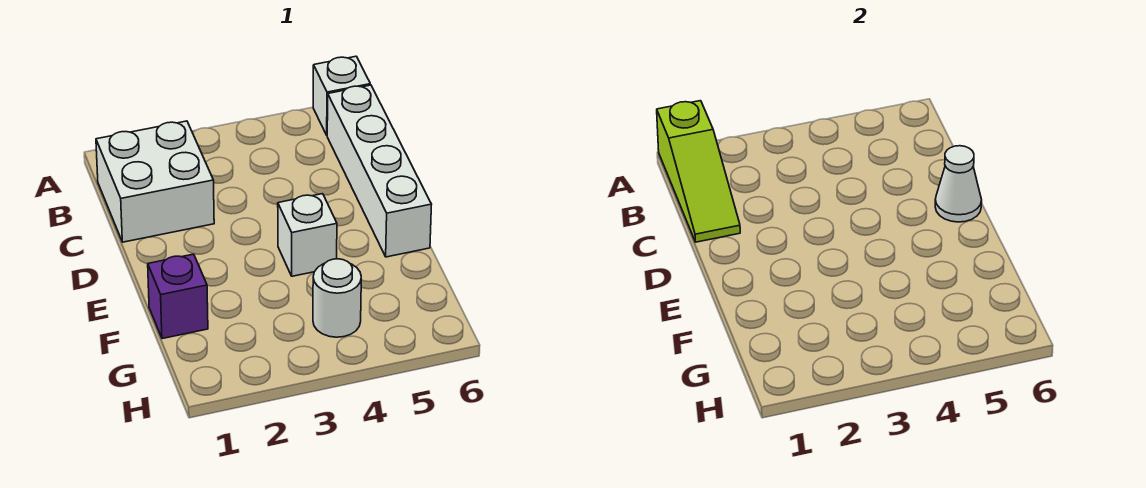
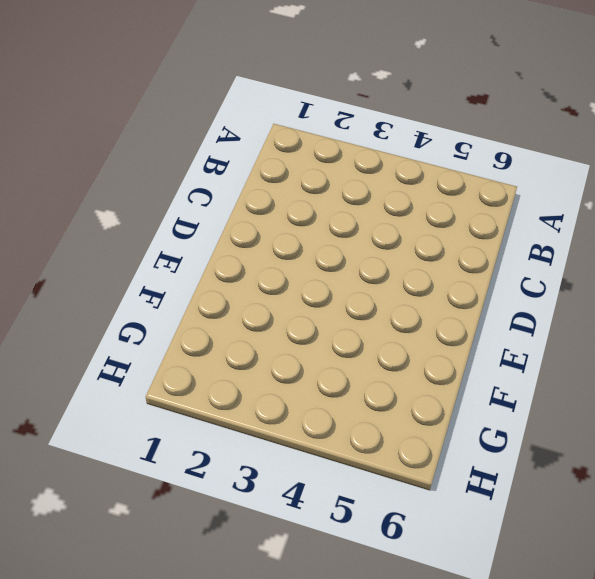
none -> white 1x1 brick [313,56,370,135]
none -> white 2x2 brick [96,121,214,242]

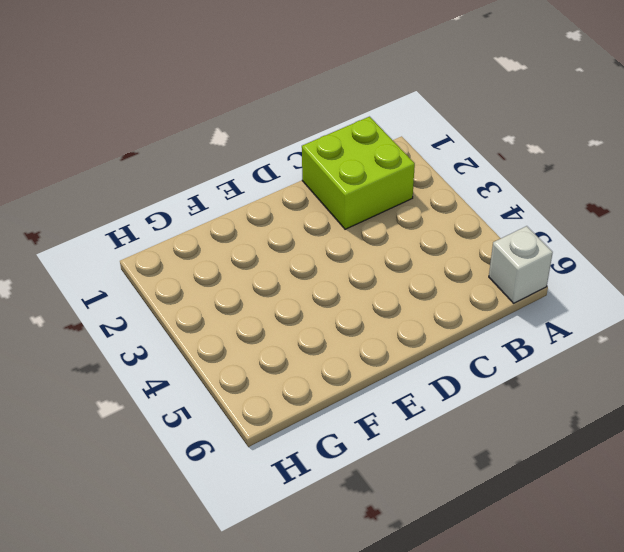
lime 2x2 brick [302,117,415,229] -> white 2x2 brick [96,121,214,242]
none -> white 1x4 brick [327,85,432,257]
none -> white 1x1 brick [278,194,337,276]

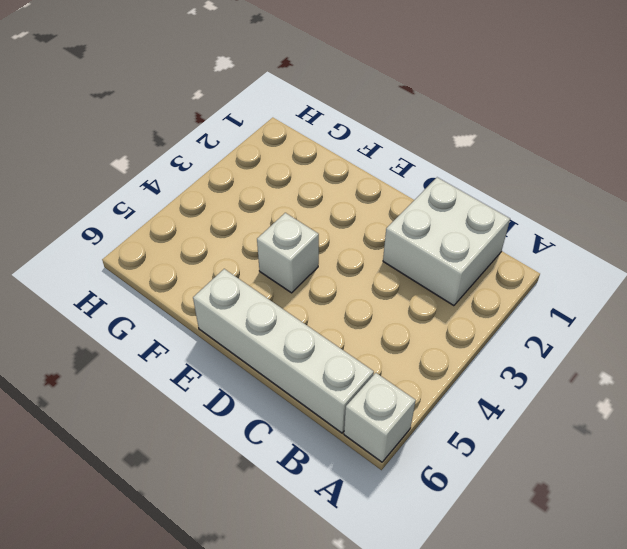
none -> purple 1x1 brick [148,254,208,339]
none -> white 1x1 round brick [313,259,361,337]

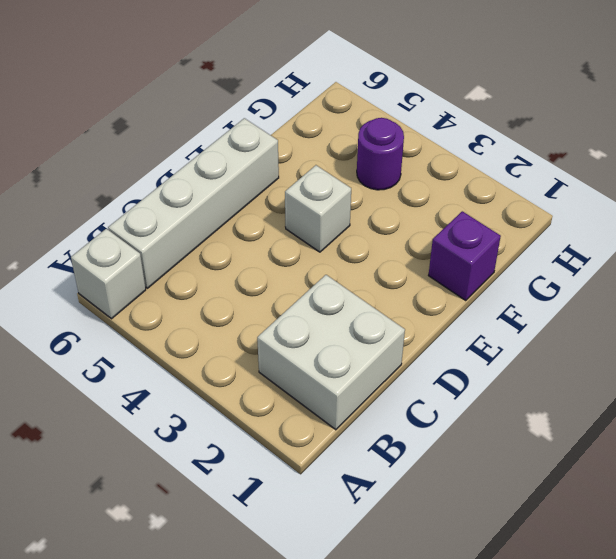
purple 1x1 round brick [357,118,404,190] -> white 1x1 round brick [313,259,361,337]
none -> lime 1x3 slope [657,101,740,242]
none -> white 1x1 cone [935,146,982,222]

